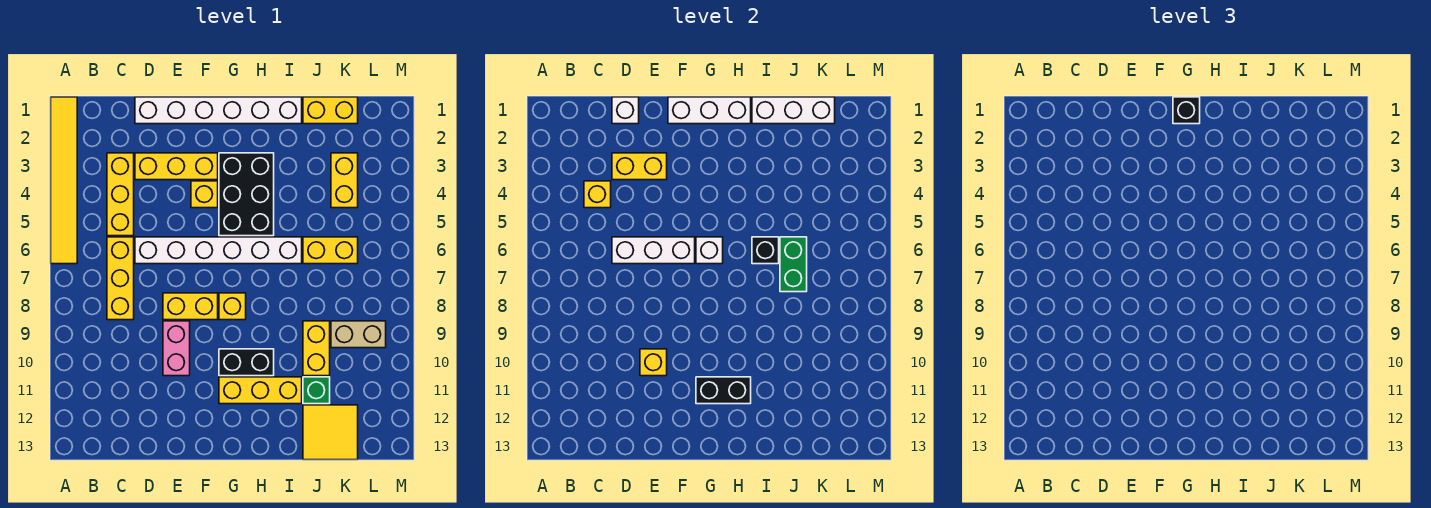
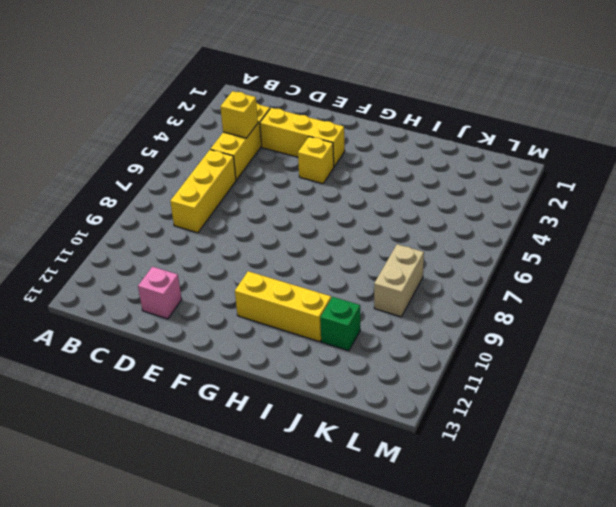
pink 1x1 brick [138,267,182,319] -> none
tan 1x2 brick [374,244,424,317] -> tan 1x2 brick turned to [331,321,386,348]
none -> yellow 1x6 tile [51,97,77,264]
none -> white 1x6 brick [135,97,302,124]
none -> white 1x6 brick [135,237,302,264]
none -> yellow 1x2 brick [163,293,218,320]

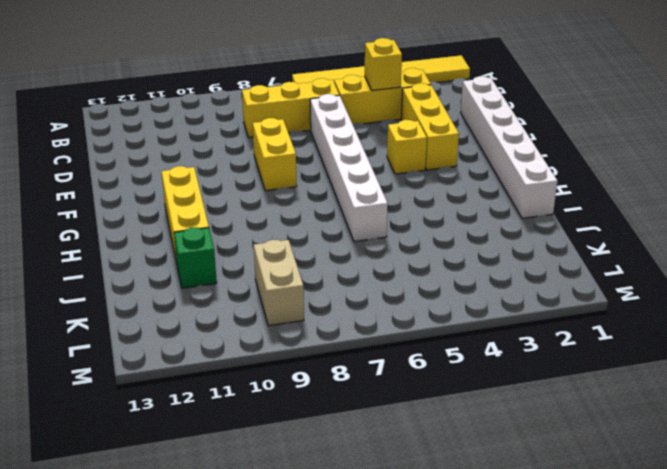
none -> pink 1x2 brick [163,321,190,376]
none -> black 2x3 brick [219,153,274,236]
none -> yellow 1x1 brick [219,293,246,320]
none -> black 1x2 brick [219,349,274,376]

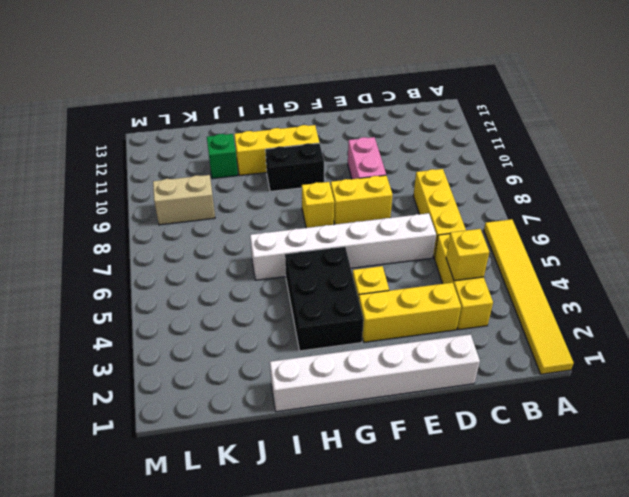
none -> yellow 1x2 brick [303,97,358,124]
none -> yellow 1x2 brick [303,237,358,264]
none -> yellow 1x2 brick [303,321,330,376]
none -> yellow 2x2 tile [303,405,358,460]

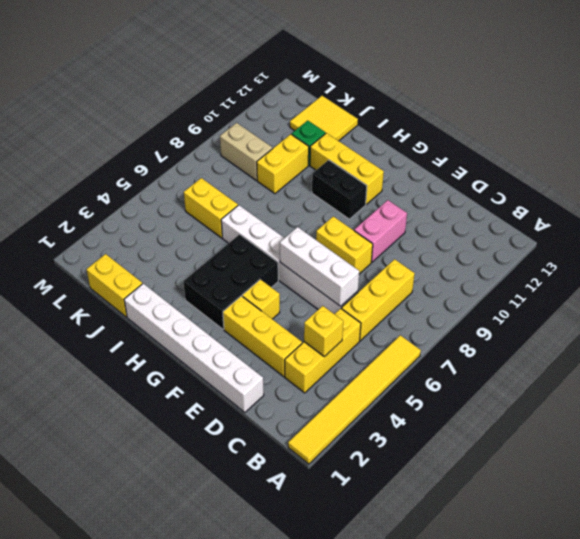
none -> yellow 1x1 brick [219,293,246,320]
none -> yellow 1x2 brick [331,153,358,208]
none -> white 1x1 brick [612,97,639,124]
none -> yellow 1x2 brick [612,153,667,180]

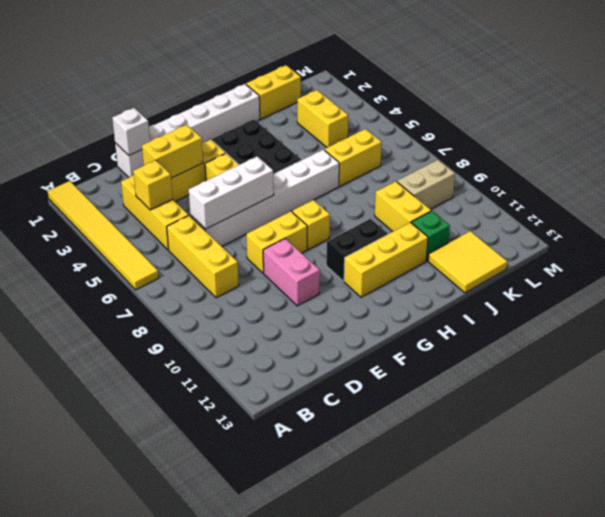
none -> yellow 1x1 brick [640,349,667,376]
none -> white 1x3 brick [668,97,751,124]
none -> white 1x1 brick [696,237,723,264]
none -> black 1x2 brick [696,377,751,404]

